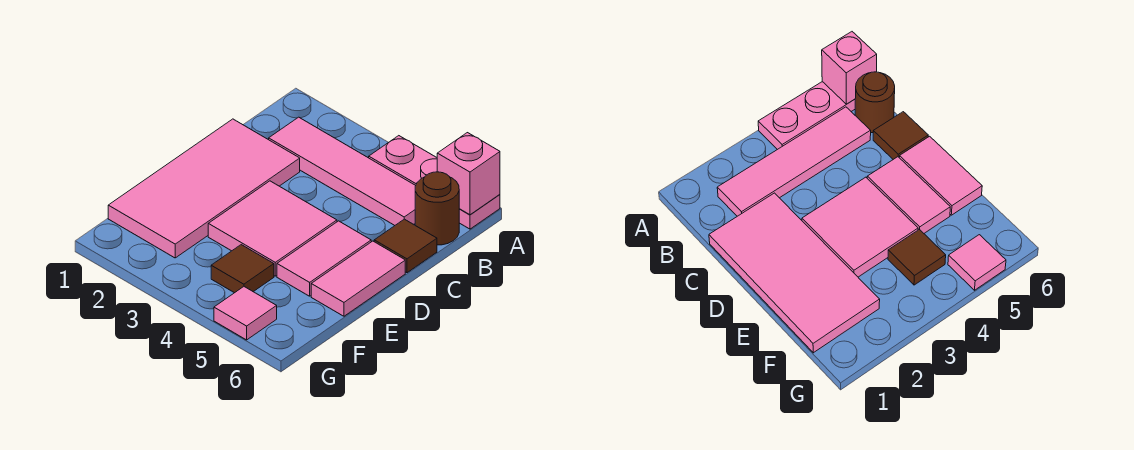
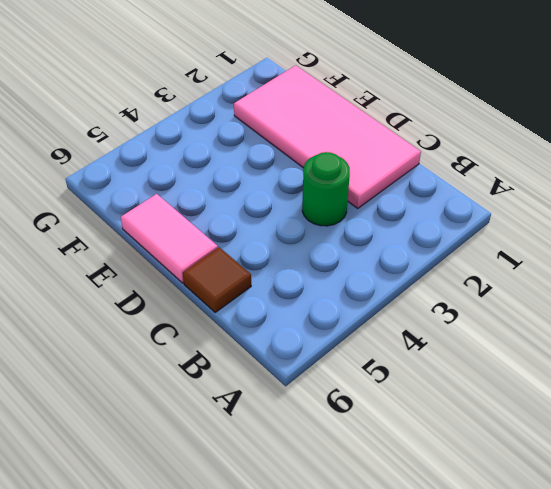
green 1x1 round brick [302,152,350,226] -> none
none -> pink 1x3 plate [369,136,500,229]
none -> pink 1x4 tile [269,117,416,225]

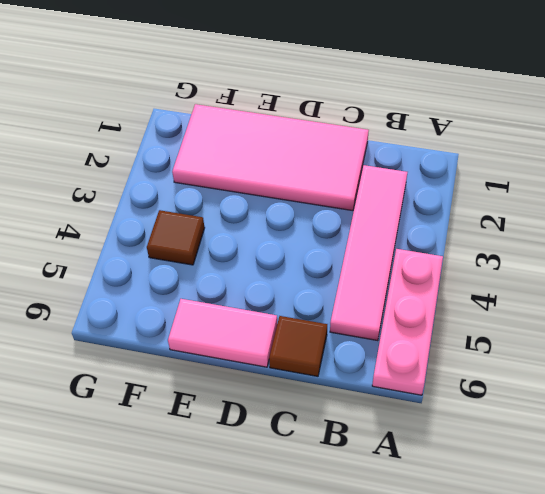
none -> brown 1x1 round brick [415,172,459,245]
none -> pink 2x2 tile [208,181,337,276]

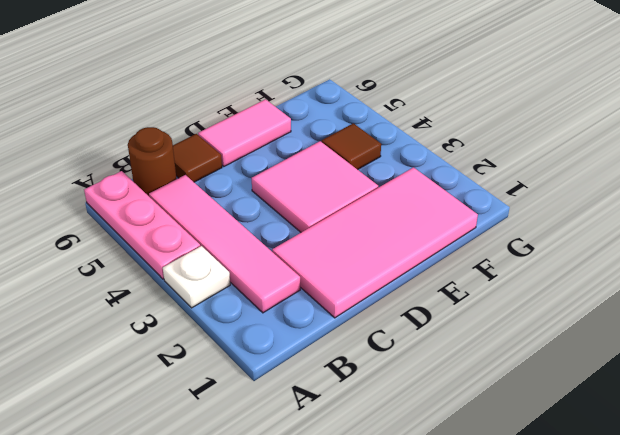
white 1x1 plate [163,246,230,308] -> none
none -> pink 1x2 tile [277,221,371,296]
none -> pink 1x1 tile [214,287,277,340]

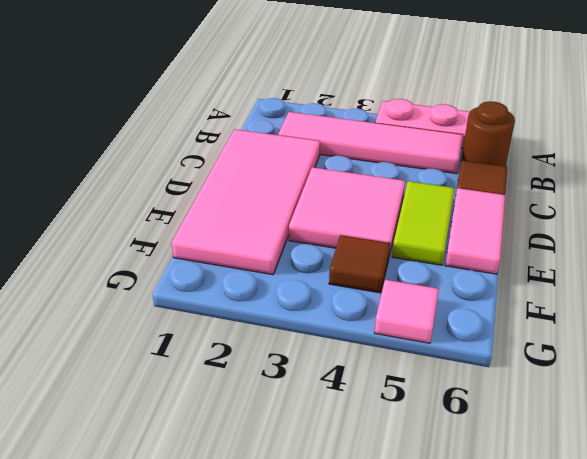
lime 1x2 tile [392,181,455,265] -> pink 1x2 tile [277,221,371,296]
none -> pink 1x1 brick [437,133,500,215]

